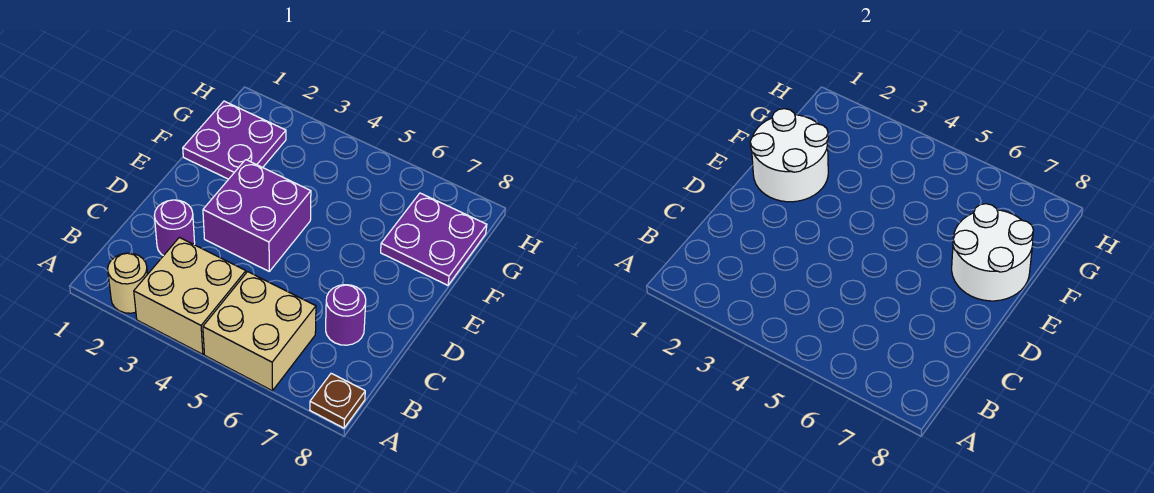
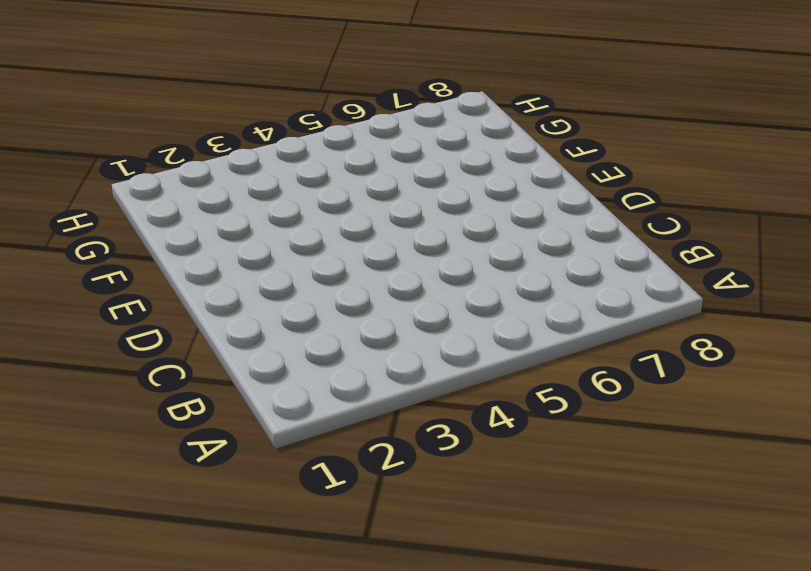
none -> tan 1x1 round brick [108,253,148,313]
none -> tan 2x2 brick [134,237,246,354]

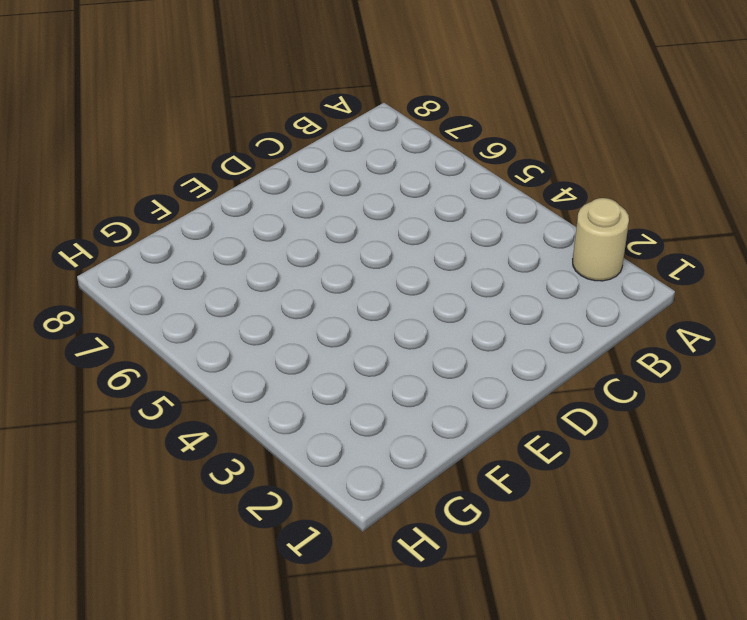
none -> tan 2x2 brick [134,237,246,354]
none -> tan 2x2 brick [203,272,316,391]

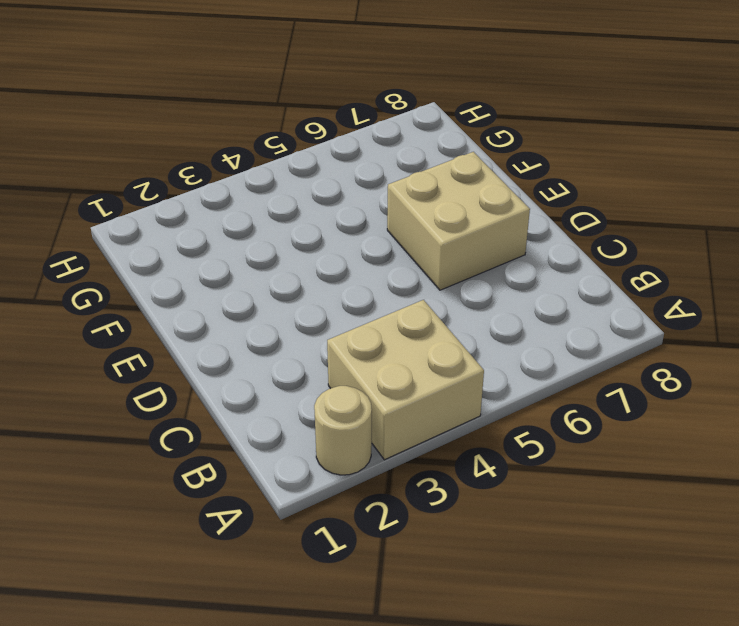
tan 2x2 brick [387,152,530,290] -> tan 2x2 brick moved to [203,272,316,391]
none -> brown 1x1 plate [310,373,365,428]
none -> purple 1x1 round brick [154,200,195,256]

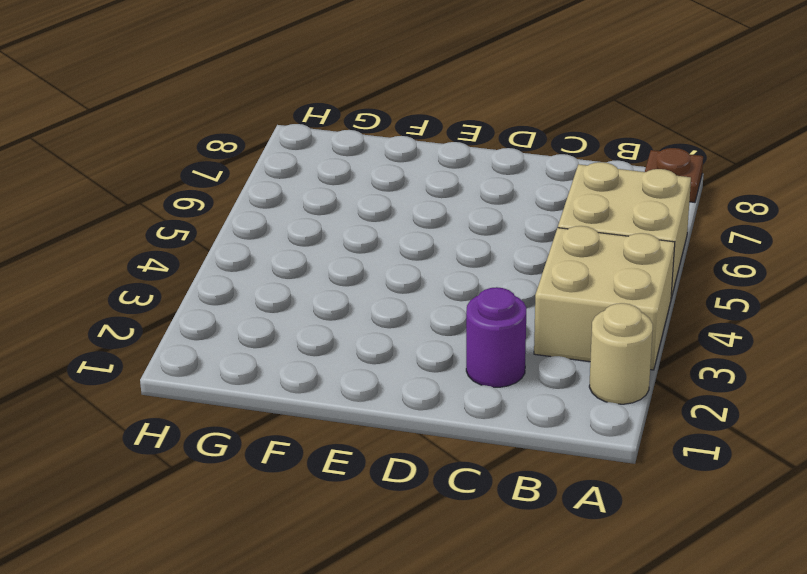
none -> purple 1x1 round brick [326,285,366,345]
none -> purple 2x2 brick [203,160,311,271]

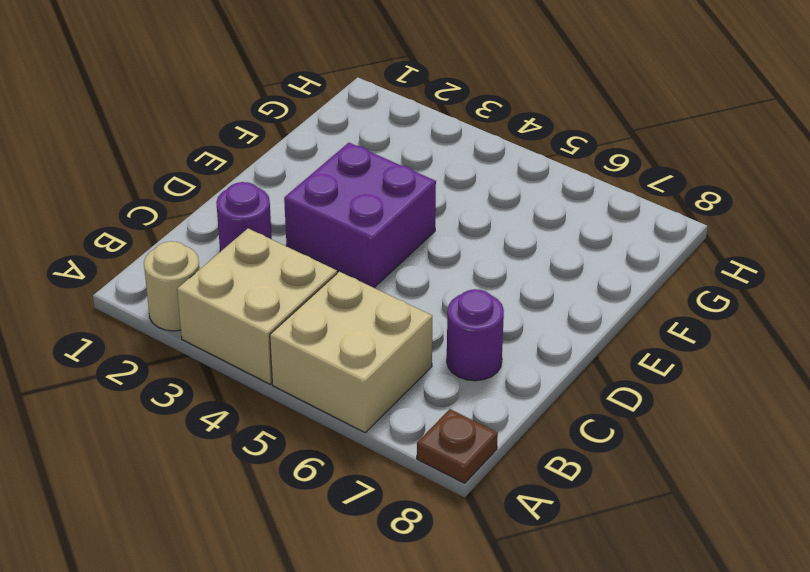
none -> purple 2x2 plate [183,101,286,179]
none -> purple 2x2 plate [381,193,487,285]

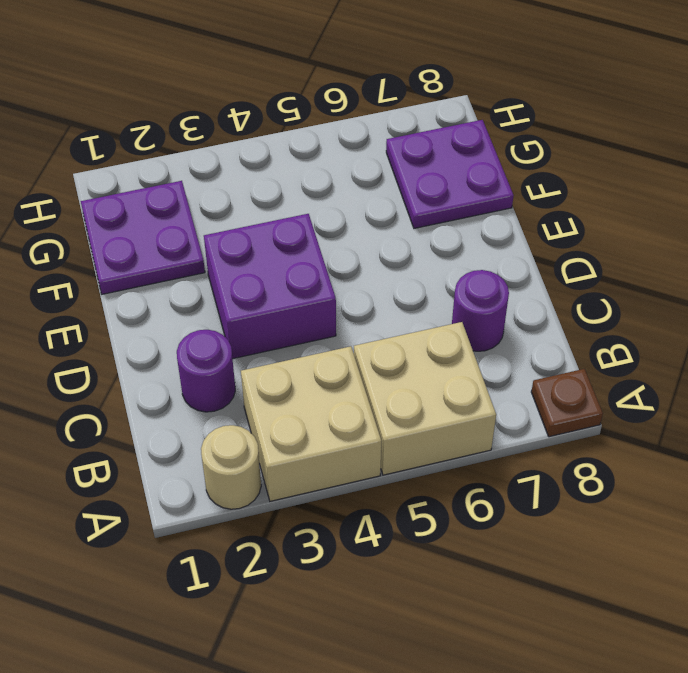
none -> white 2x2 round brick [750,109,828,202]
none -> white 2x2 round brick [952,204,1033,301]

